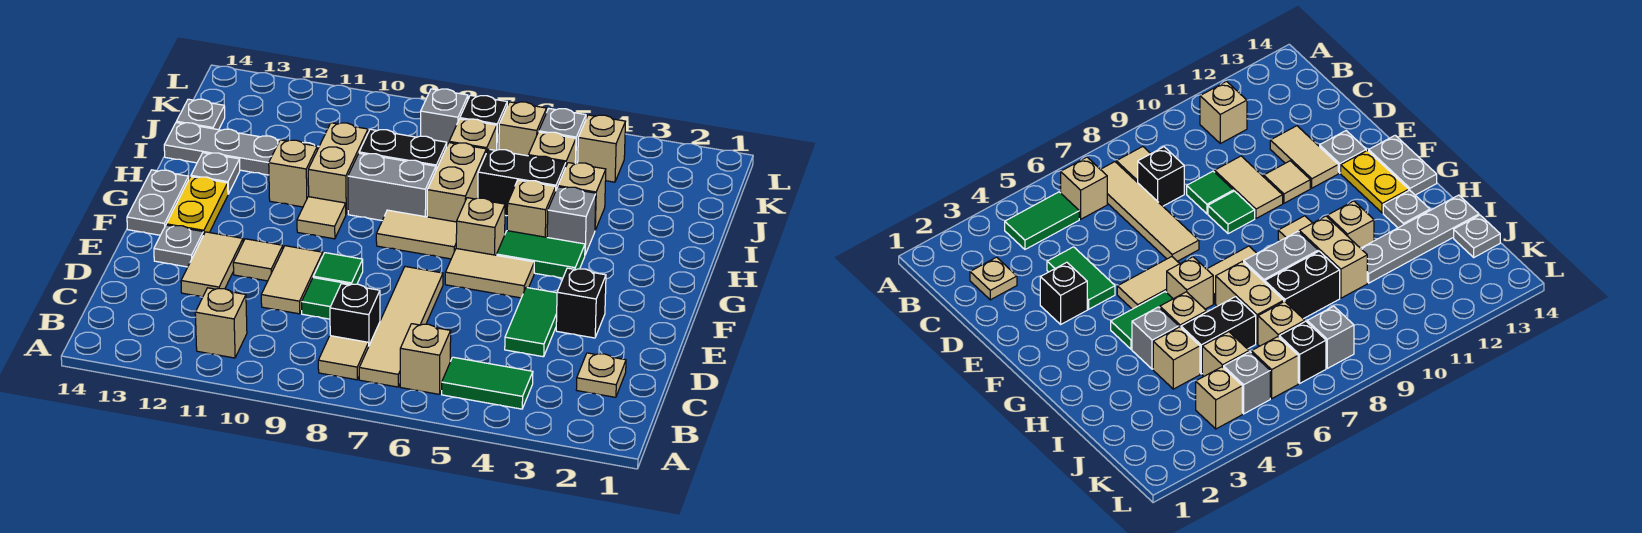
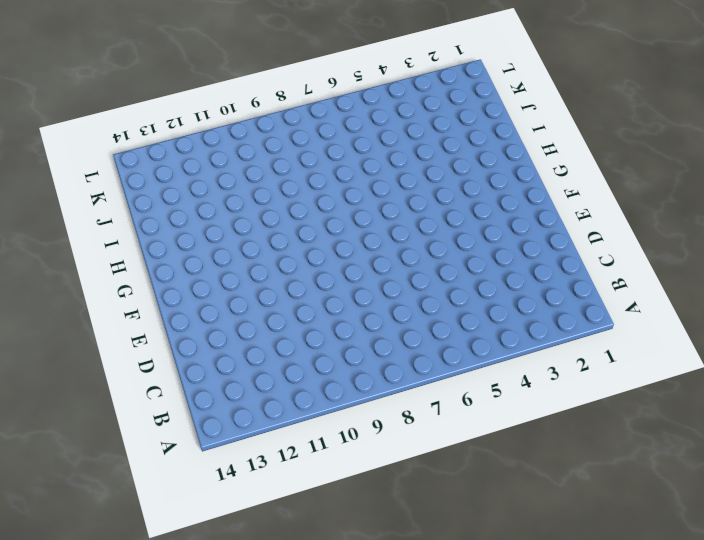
none -> green 1x2 tile [442,357,533,409]
none -> tan 1x1 brick [400,324,451,394]
none -> tan 1x4 tile [359,267,443,387]
none -> tan 1x1 tile [318,336,369,380]

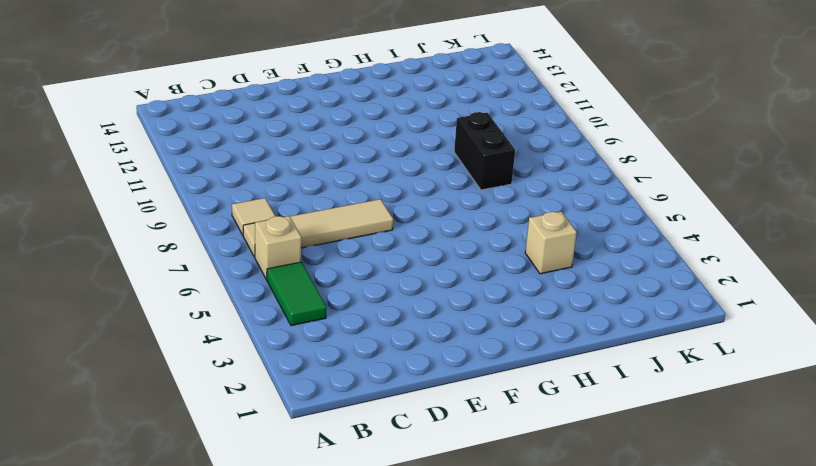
none -> tan 1x1 brick [195,288,247,358]
none -> tan 1x1 plate [576,353,626,397]
none -> black 1x1 brick [330,284,380,345]
none -> green 1x2 tile [505,287,557,357]

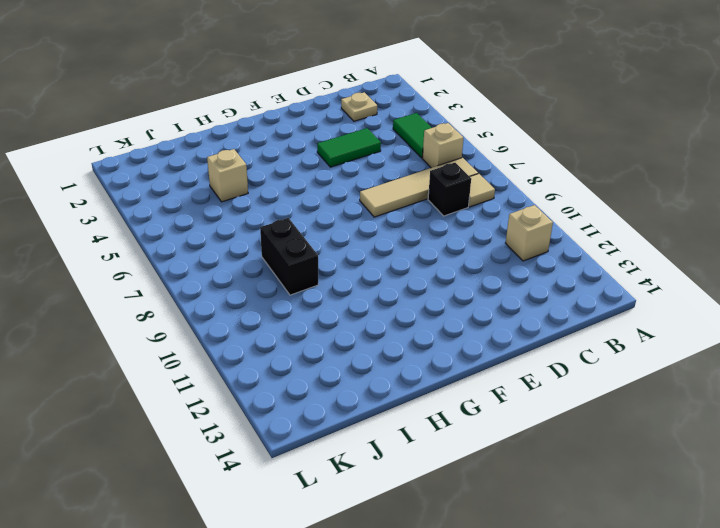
none -> green 1x1 tile [302,278,351,319]
none -> tan 1x2 tile [261,246,323,314]
none -> tan 1x2 tile [181,232,243,297]
none -> black 1x1 brick [556,268,606,338]

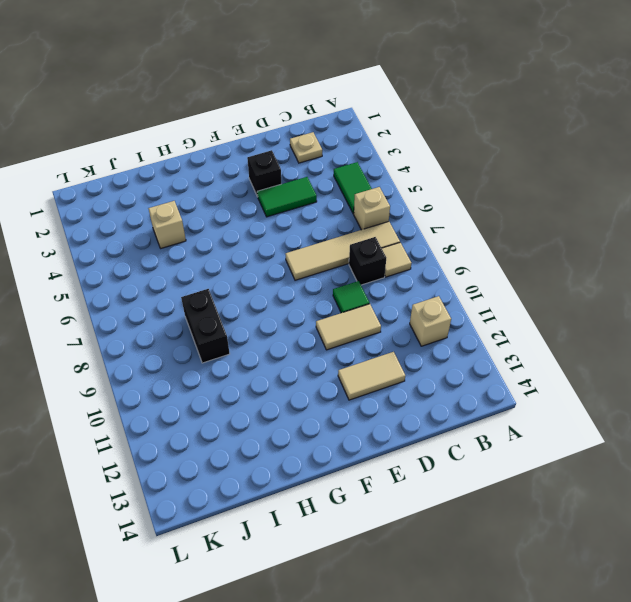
none -> green 1x1 tile [313,253,363,284]
none -> tan 1x1 tile [233,239,283,281]
none -> grey 1x1 plate [154,225,203,267]
none -> tan 1x2 tile [445,249,534,298]

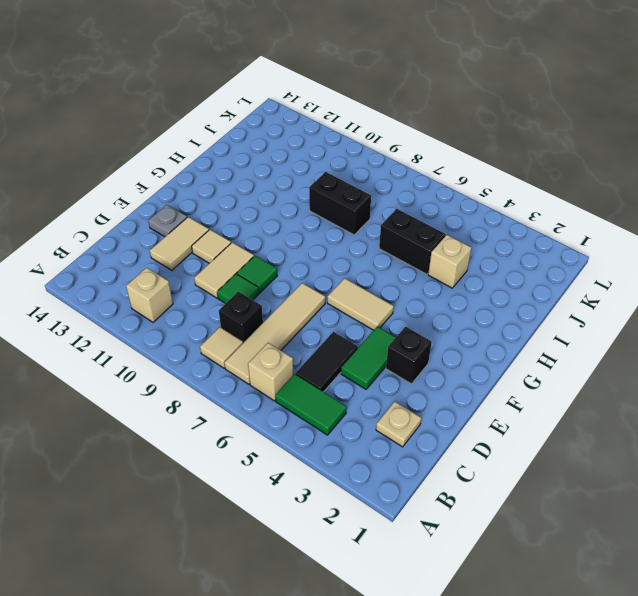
black 1x2 tile [296,332,358,392] -> none
none -> yellow 1x2 plate [166,177,228,235]
none -> grey 1x2 plate [127,170,189,235]
none -> green 1x2 tile [497,231,585,278]
none -> tan 1x1 brick [456,198,505,255]

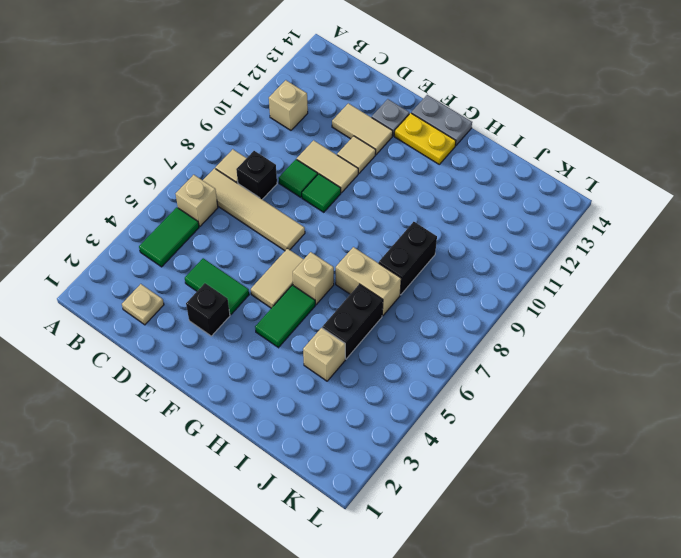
none -> tan 1x2 tile [376,210,457,259]
none -> tan 1x1 tile [297,197,346,239]
none -> grey 1x1 brick [547,187,596,254]
none -> tan 1x1 brick [507,180,556,237]

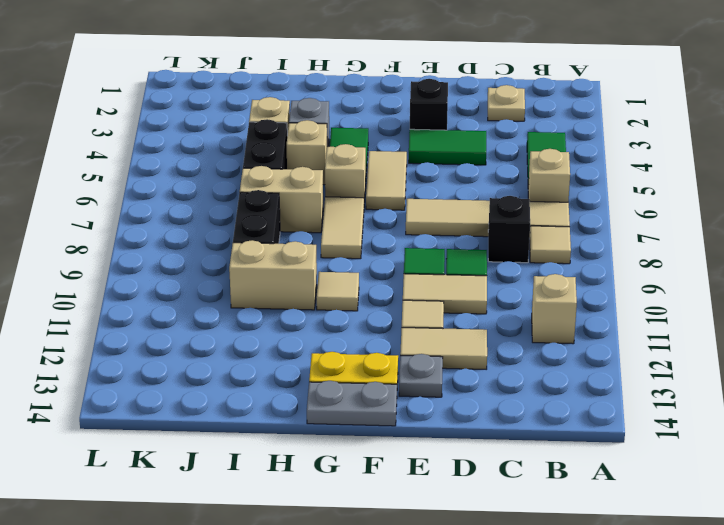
none -> grey 1x2 brick [348,153,436,220]
none -> tan 1x1 brick [269,140,317,207]
none -> grey 1x1 plate [191,153,240,194]
none -> grey 1x4 plate [164,123,319,175]

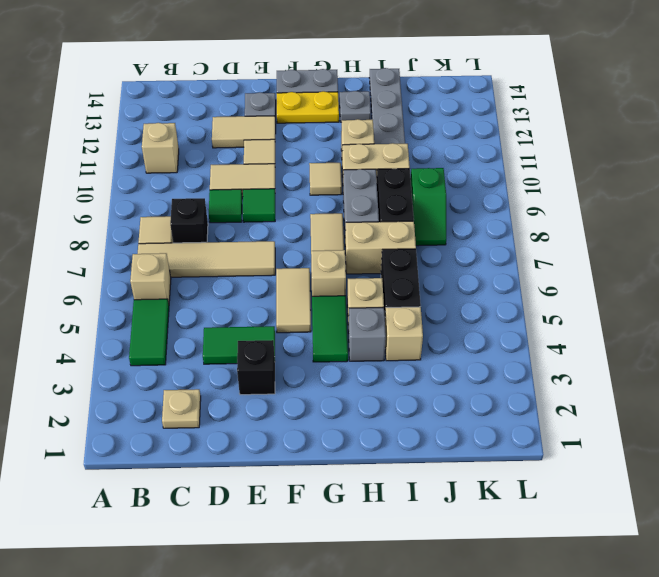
green 1x2 slope [411,168,446,246] -> none
none -> tan 1x1 brick [528,132,576,165]
none -> tan 1x1 brick [449,119,497,153]
none -> grey 1x1 plate [176,99,225,130]
none -> tan 1x1 brick [578,115,626,182]

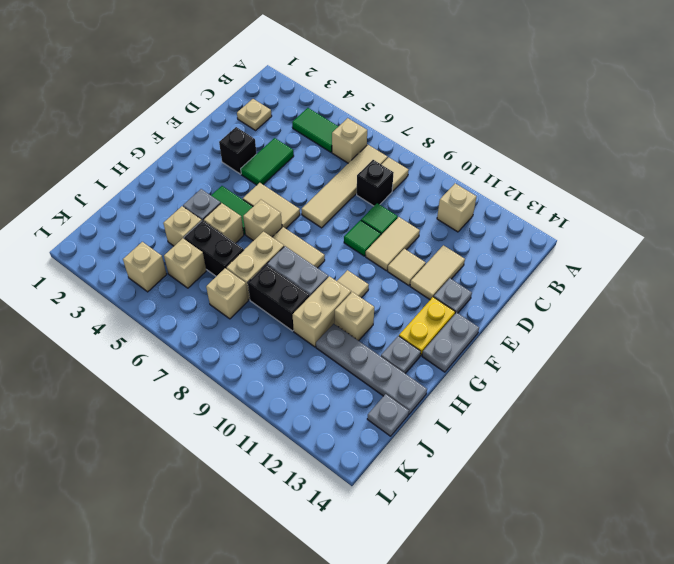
none -> grey 1x1 brick [539,109,586,164]
none -> tan 1x1 brick [499,102,547,156]
none -> black 1x1 brick [460,95,507,150]
none -> grey 1x1 brick [421,89,468,145]

